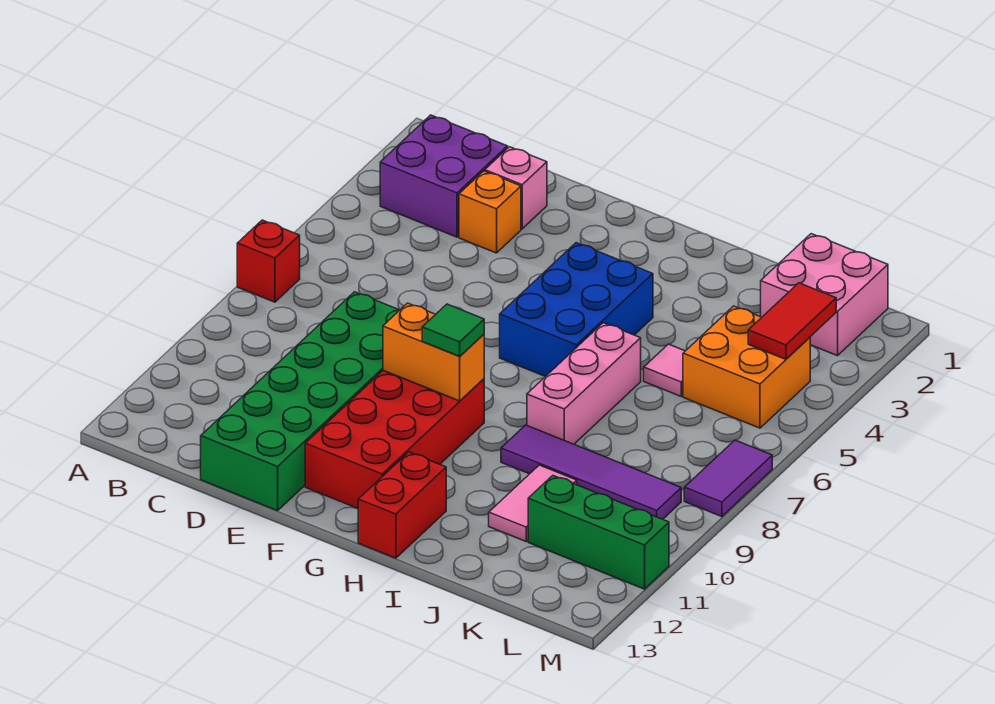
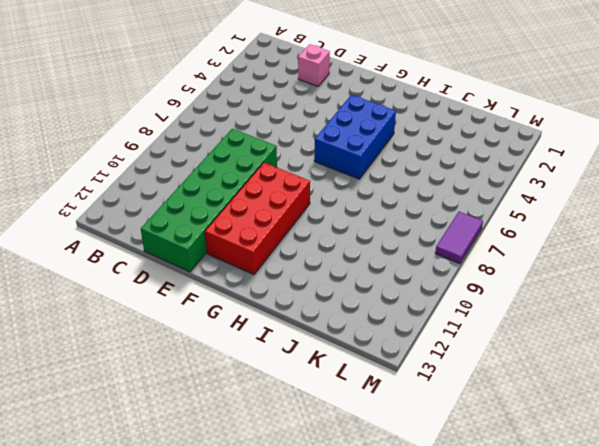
none -> red 1x1 brick [237,220,300,302]
none -> purple 2x2 brick [380,115,508,237]
none -> orange 1x1 brick [459,171,521,253]

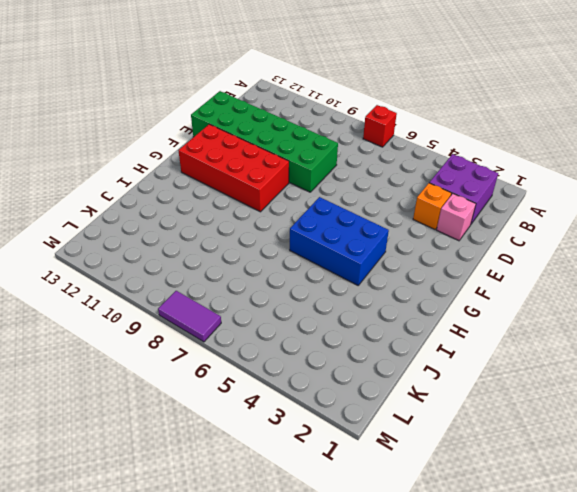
none -> red 1x2 brick [358,452,446,558]
none -> pink 1x3 brick [527,323,641,444]
none -> purple 1x4 tile [501,425,681,519]

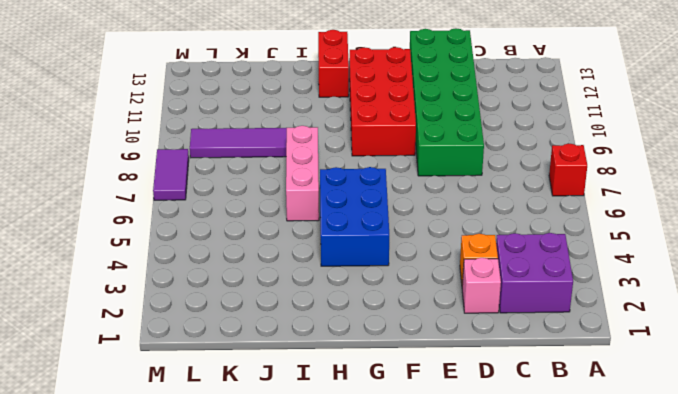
none -> pink 1x1 tile [644,344,685,396]
none -> pink 1x2 tile [489,465,577,541]
none -> pink 2x2 brick [761,234,888,356]

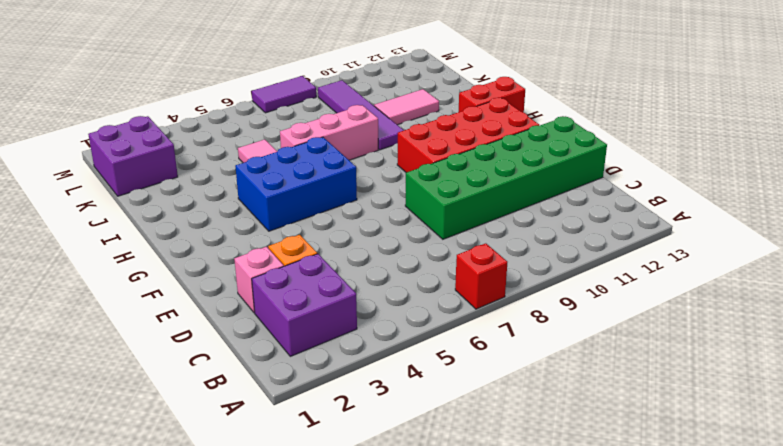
purple 2x2 brick [88,116,178,196] -> pink 2x2 brick [761,234,888,356]
none -> orange 2x2 brick [683,306,810,428]
none -> green 1x3 brick [528,476,669,589]
none -> orange 1x2 brick [383,303,484,401]

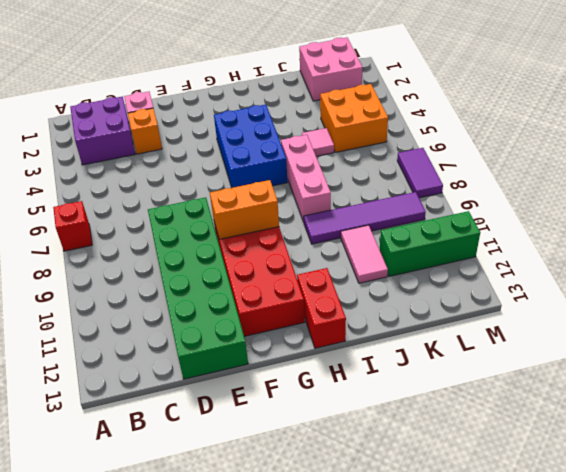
none -> red 1x2 tile [748,283,836,359]
none -> green 1x1 tile [422,304,484,356]

